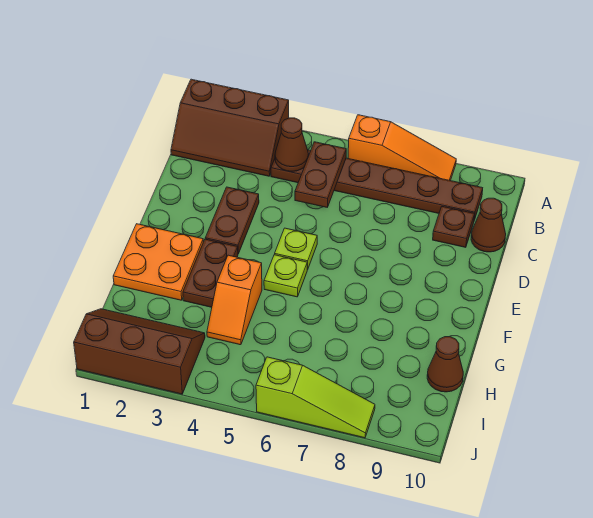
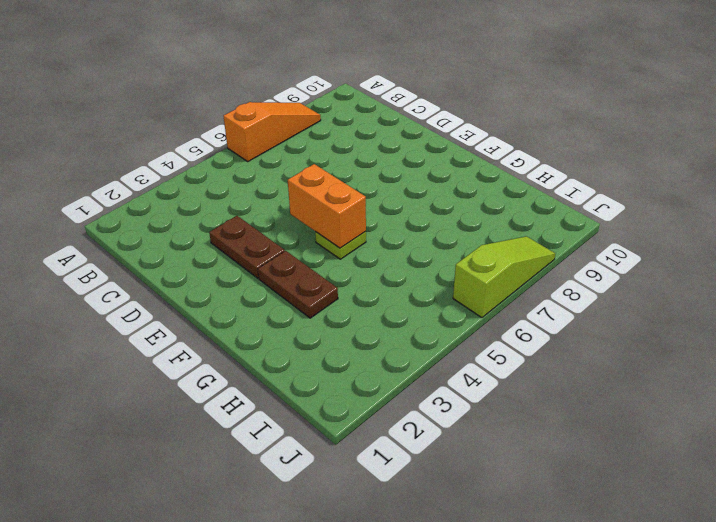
orange 1x2 brick [288,164,366,248] -> none
none -> brown 2x3 slope [171,79,289,176]
none -> brown 1x6 plate [271,150,483,220]
none -> brown 1x1 plate [433,207,475,247]

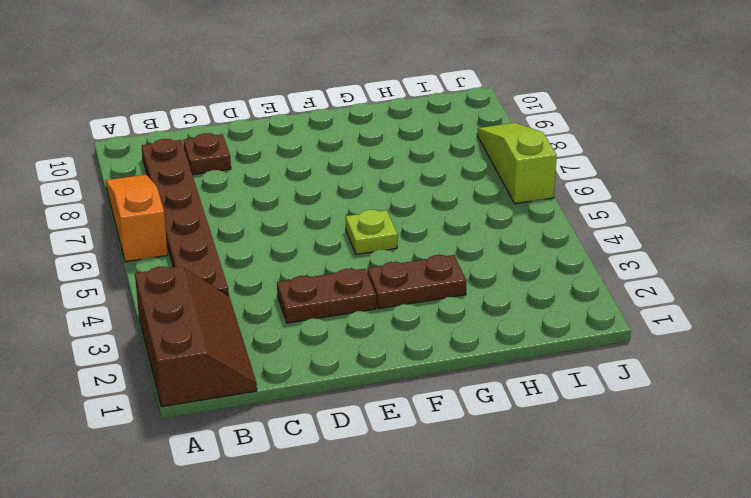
none -> brown 1x1 cone [471,198,506,252]
none -> lime 1x1 plate [275,228,317,269]
none -> orange 2x2 plate [113,224,203,300]

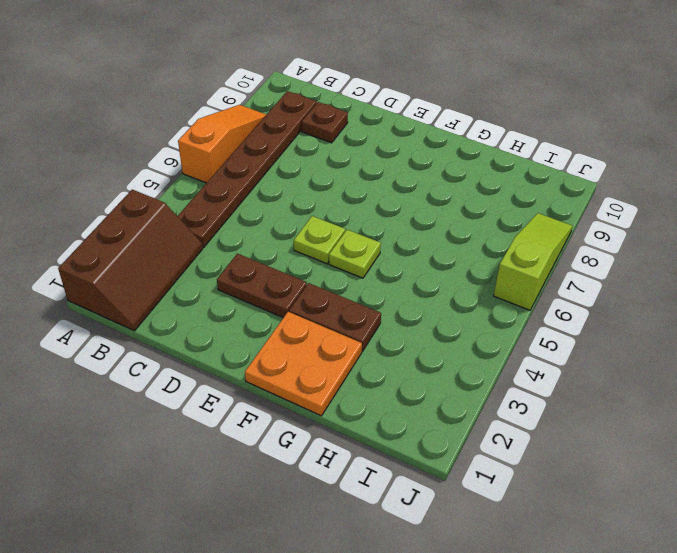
none -> brown 1x1 cone [471,198,506,252]
none -> orange 1x2 slope [207,255,262,345]
none -> brown 1x1 cone [427,337,463,392]

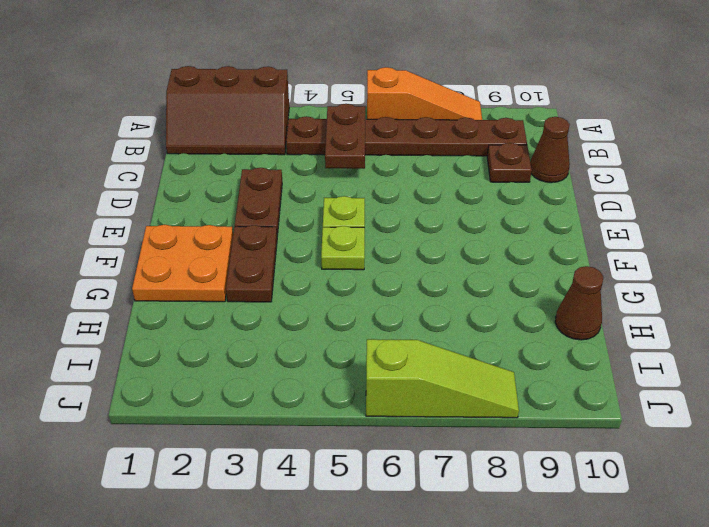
none -> orange 1x2 slope [207,255,262,345]
none -> brown 2x3 slope [74,309,205,394]
none -> brown 1x1 cone [275,118,309,171]

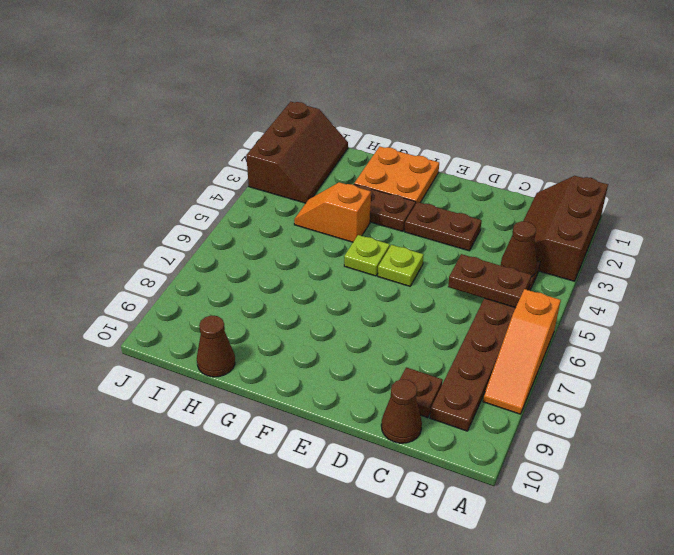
none -> lime 1x3 slope [256,357,375,438]

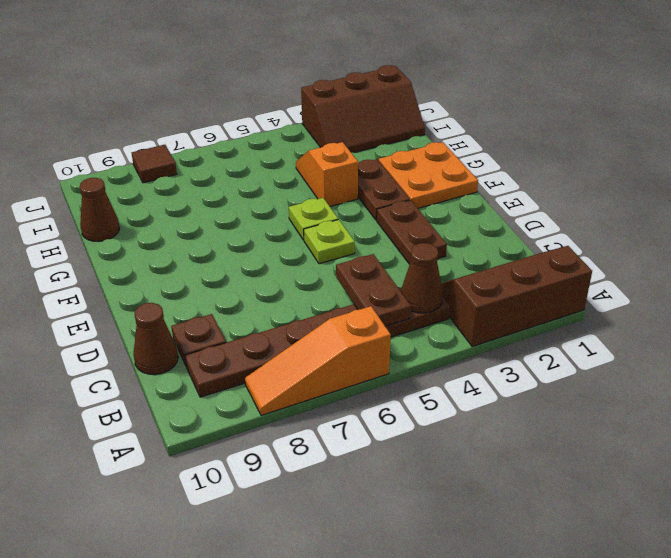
brown 1x1 tile [132,145,177,183] -> lime 1x3 slope [256,357,375,438]

